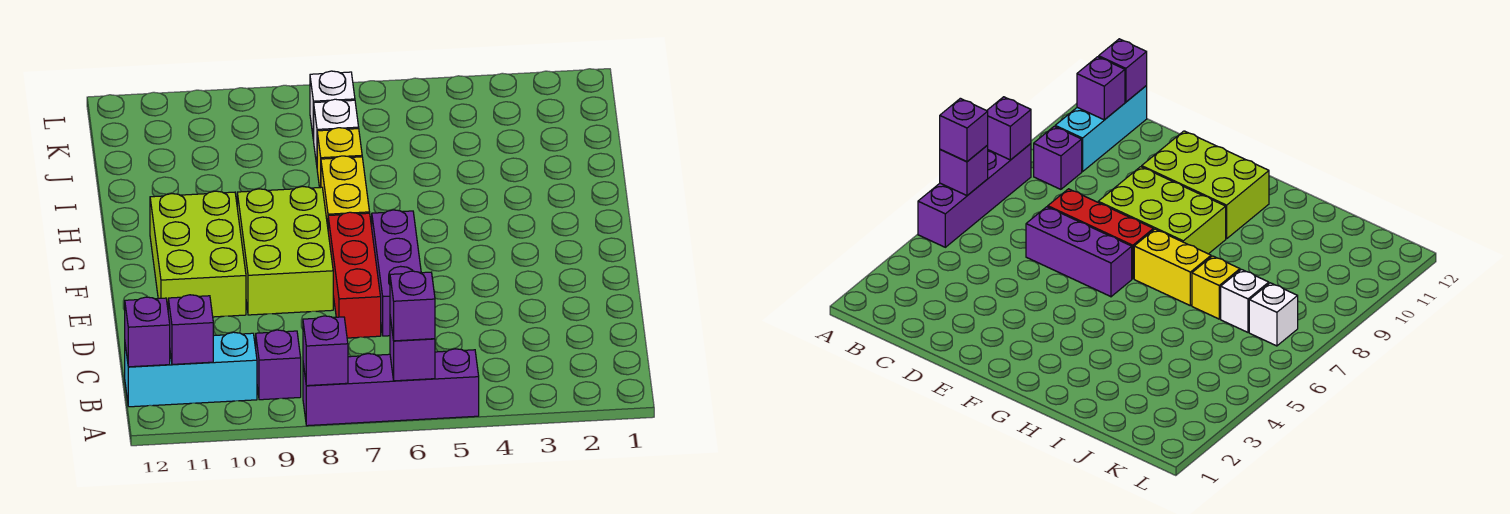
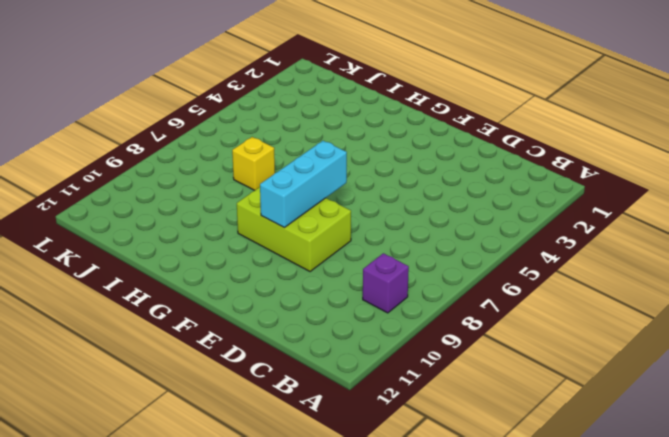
cyan 1x3 brick [260,141,347,227] -> cyan 1x3 brick moved to [125,332,257,407]
none -> purple 1x4 brick [303,349,479,426]
none -> purple 1x3 brick [372,210,421,336]
none -> red 1x3 brick [328,212,381,338]

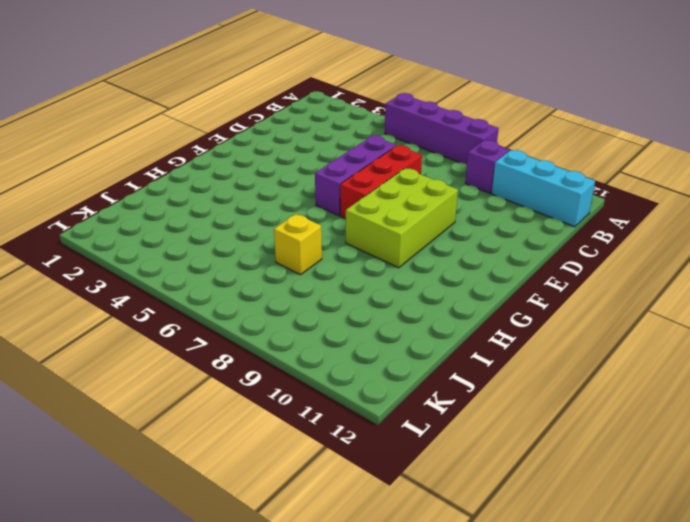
none -> lime 2x3 brick [150,191,246,317]
none -> yellow 1x2 brick [321,156,370,226]
none -> white 1x1 brick [314,99,359,165]

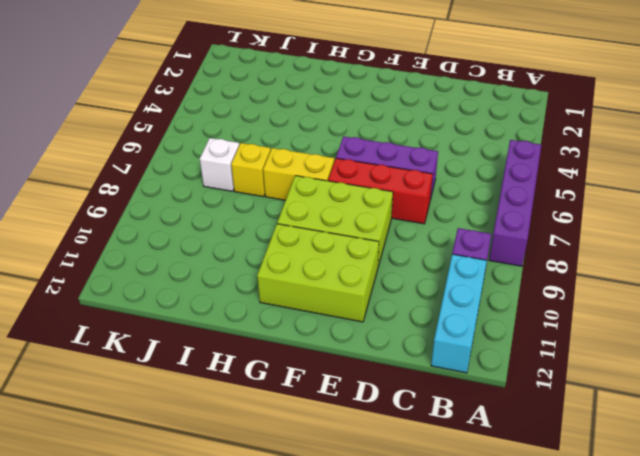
none -> white 1x1 brick [310,71,355,140]
none -> purple 1x1 brick [390,318,435,381]
none -> purple 1x1 brick [303,316,348,386]

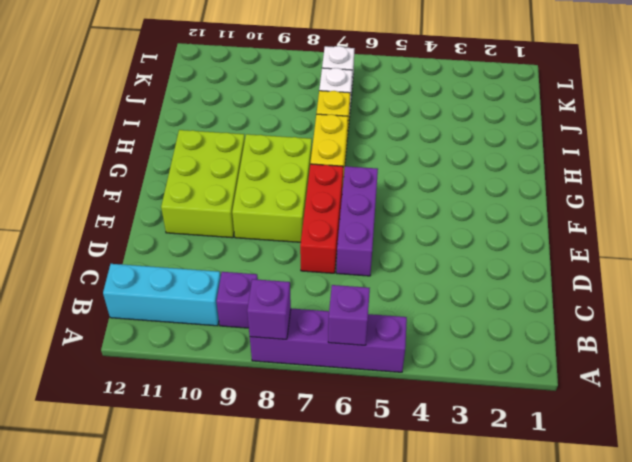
none -> purple 1x1 brick [168,295,213,364]
none -> purple 1x1 brick [125,297,170,367]
none -> purple 1x1 brick [390,271,435,341]

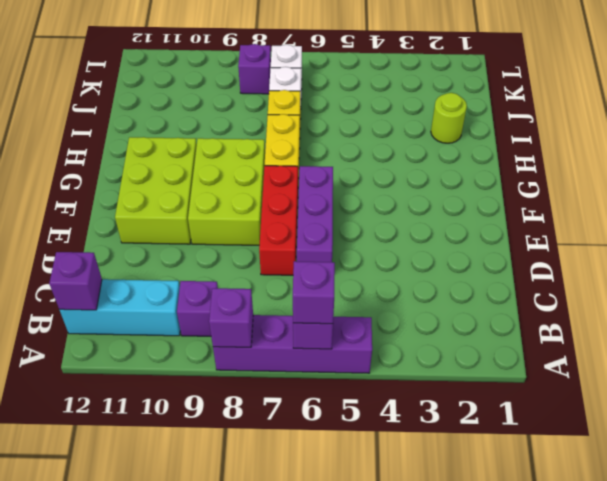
lime 1x1 round brick [431,93,467,143] -> none
purple 1x1 brick [238,44,271,94] -> purple 1x1 brick moved to [168,295,213,364]

